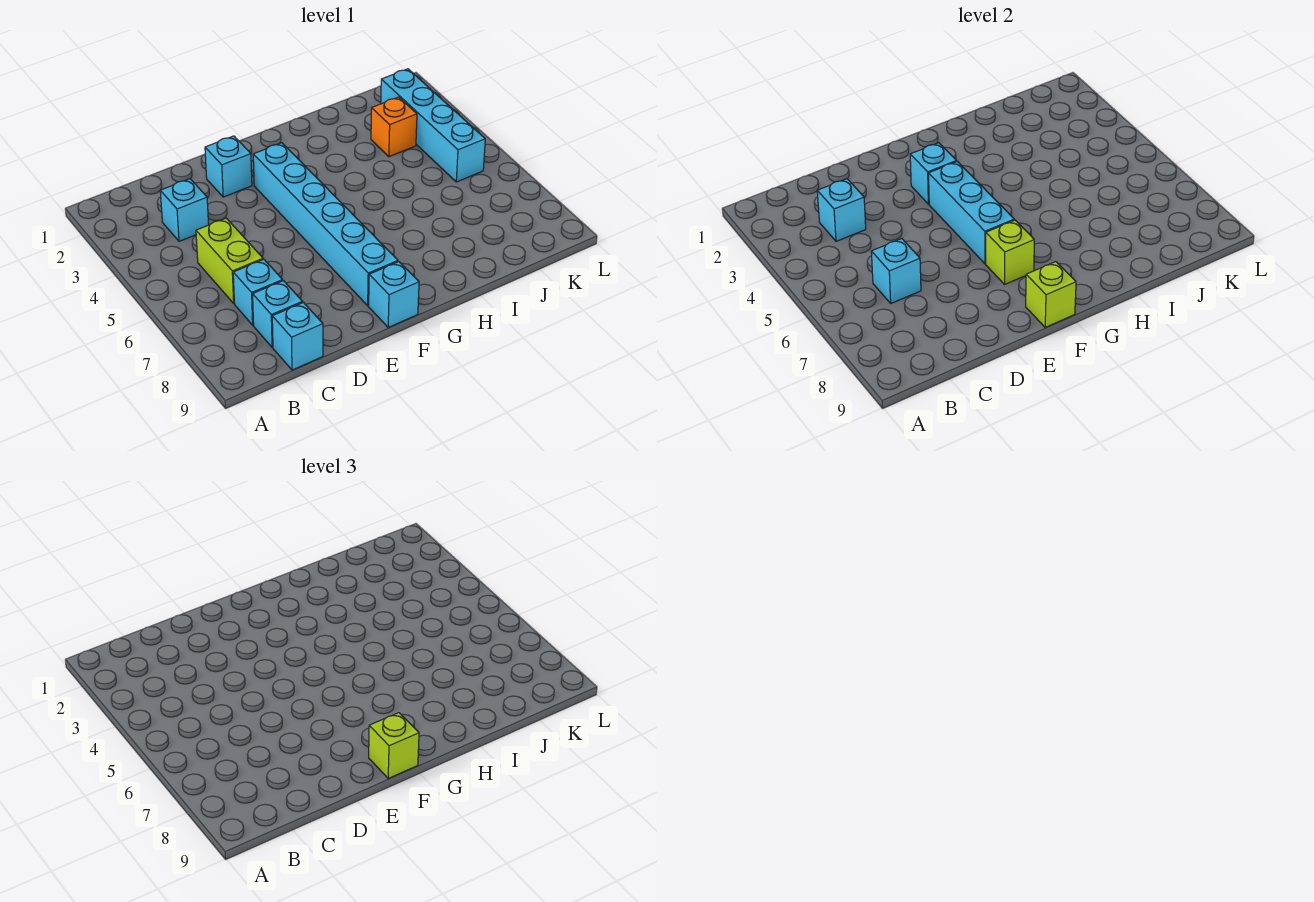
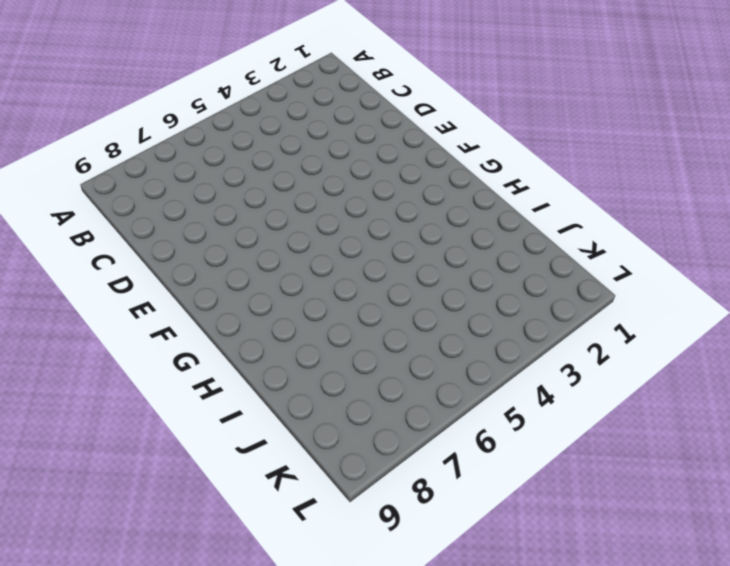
none -> cyan 1x1 brick [160,179,209,241]
none -> lime 1x2 brick [196,218,263,303]
none -> cyan 1x1 brick [233,259,283,325]

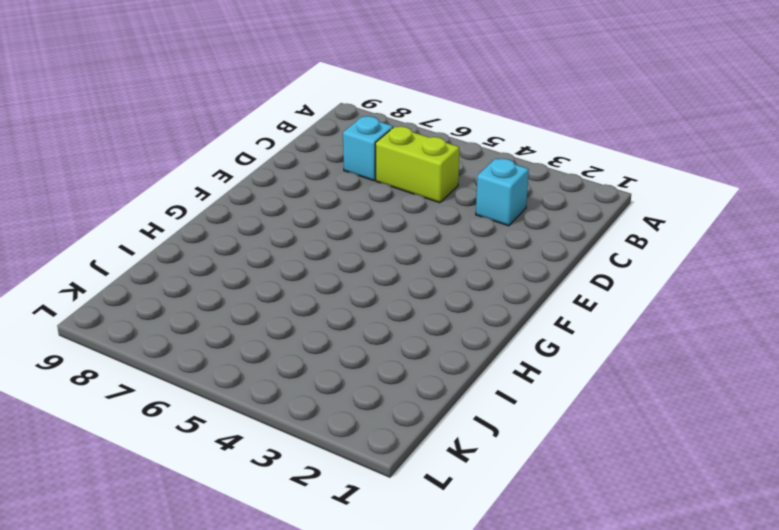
none -> cyan 1x1 brick [253,281,303,347]
none -> cyan 1x1 brick [272,303,323,370]
none -> cyan 1x1 brick [205,136,252,197]

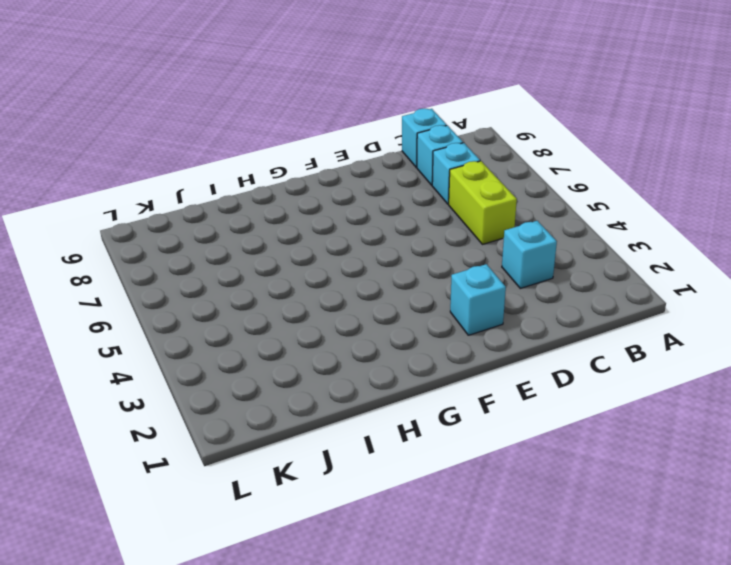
none -> cyan 1x6 brick [253,143,398,306]
none -> cyan 1x1 brick [369,262,419,327]
none -> orange 1x1 brick [371,97,417,157]

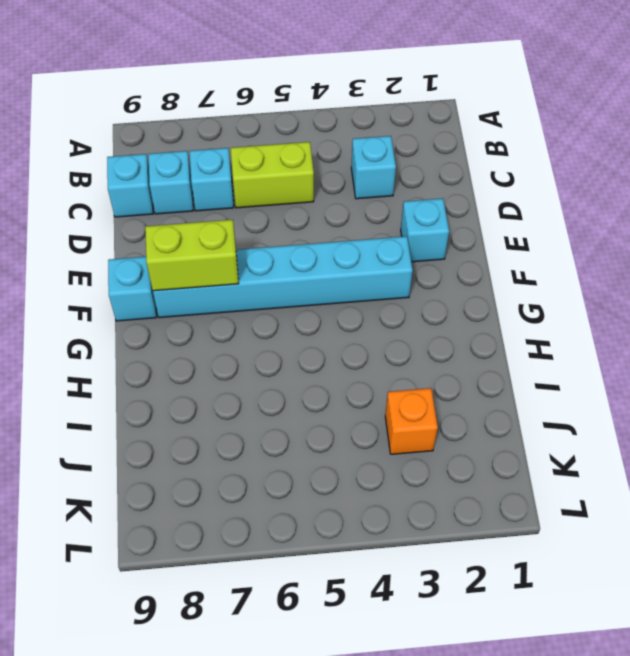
lime 1x2 brick [145,220,239,291] -> lime 1x1 brick [986,220,1034,284]
none -> cyan 1x4 brick [381,69,485,182]
none -> cyan 1x1 brick [817,179,866,241]
none -> cyan 1x1 brick [871,239,921,303]

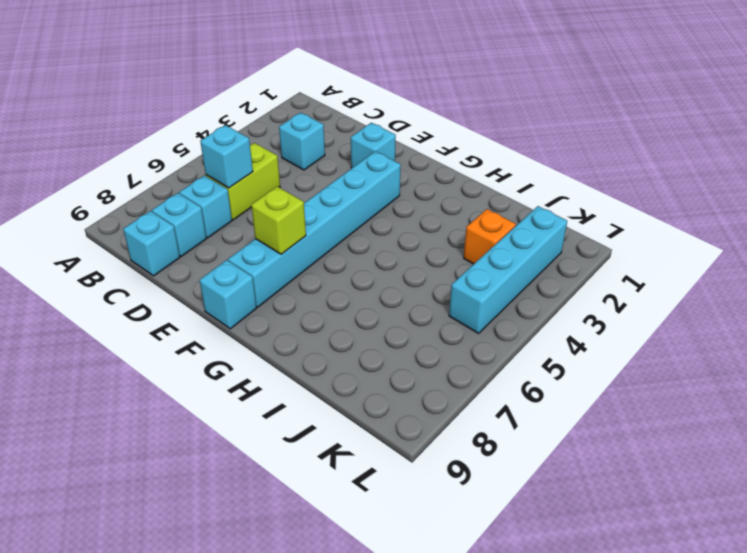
none -> cyan 1x1 brick [817,179,866,241]
none -> cyan 1x1 brick [910,143,957,204]
none -> cyan 1x3 brick [929,161,1014,264]

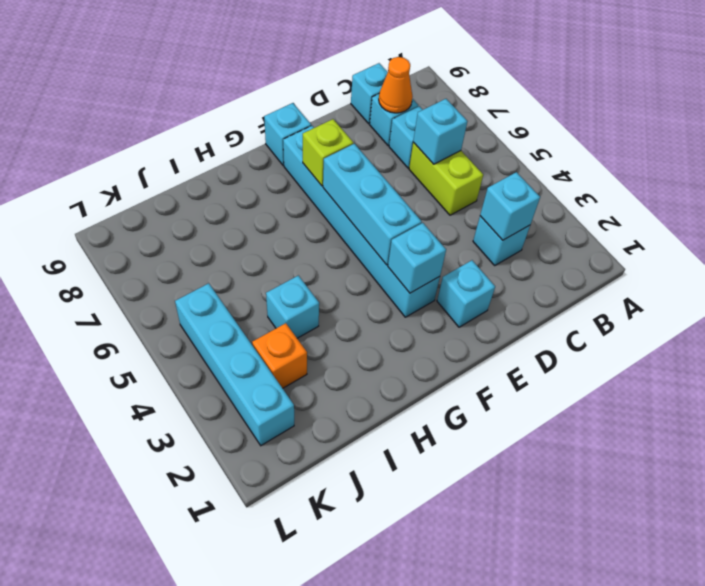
orange 1x1 cone [379,57,413,113] -> none
cyan 1x1 brick [266,276,319,338] -> none
none -> lime 1x1 brick [1026,262,1076,327]
none -> lime 1x1 brick [369,713,419,778]

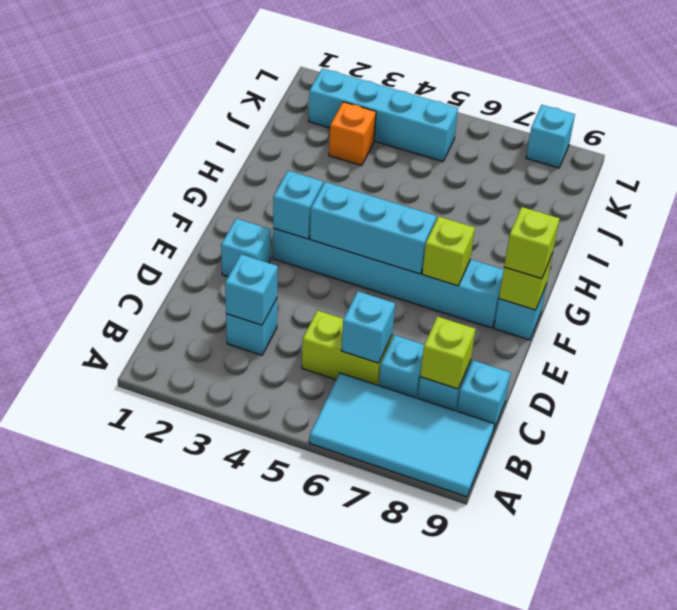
cyan 2x4 tile [310,373,494,497] -> none
lime 1x1 brick [420,316,475,389] -> none
cyan 1x1 brick [526,105,575,168] -> none

